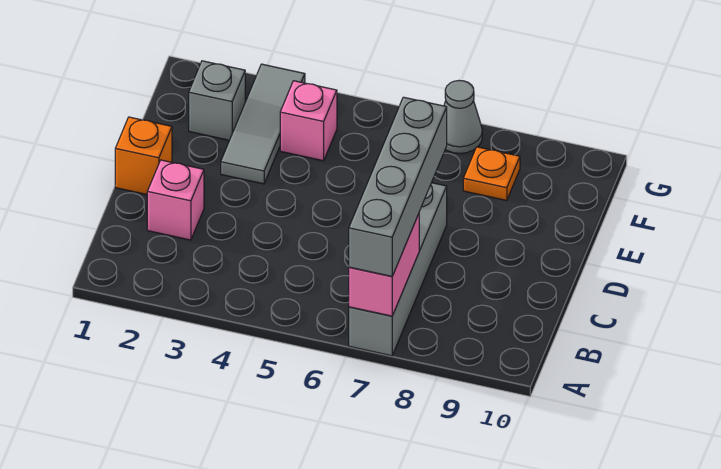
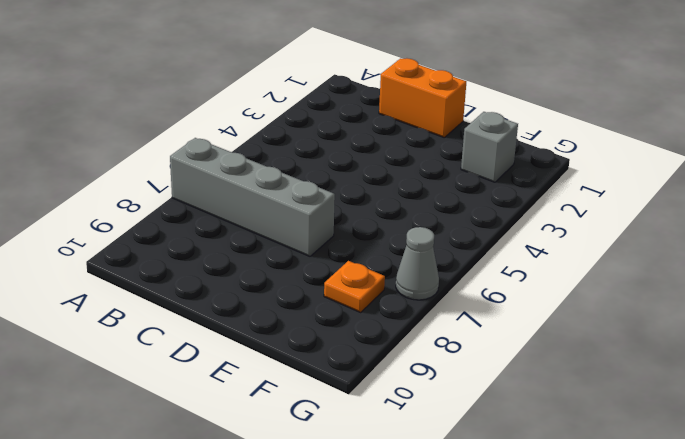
orange 1x2 brick [379,58,466,138] -> orange 1x1 brick [115,117,172,194]
none -> pink 1x1 brick [147,160,204,240]
none -> grey 1x3 tile [221,64,305,184]

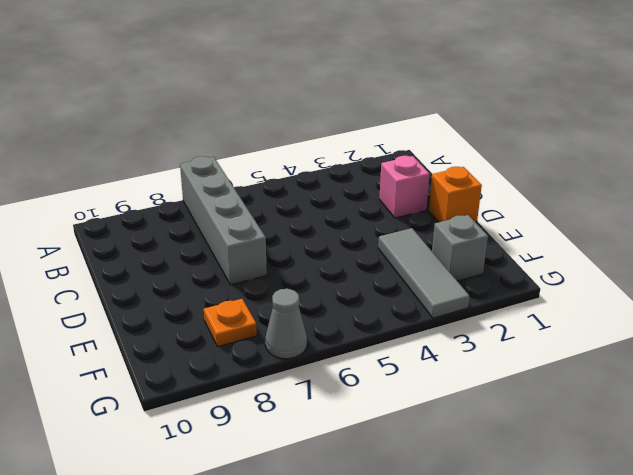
none -> pink 1x1 brick [280,81,337,161]
none -> pink 1x2 brick [349,214,419,316]

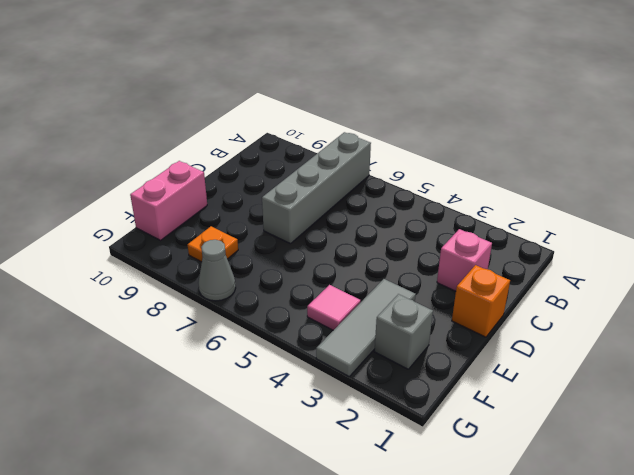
pink 1x2 brick [130,161,207,240] -> pink 1x2 brick moved to [349,214,419,316]
pink 1x1 tile [307,285,361,330] -> pink 1x1 brick [280,81,337,161]
none -> grey 1x4 brick [349,97,447,276]

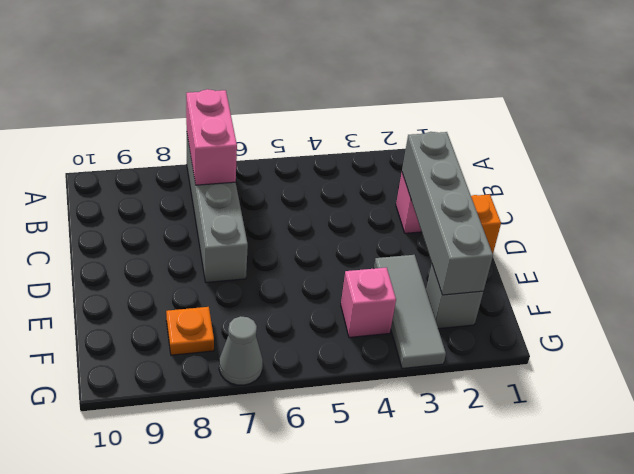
grey 1x4 brick [402,132,493,295] -> grey 1x4 brick moved to [349,97,447,276]

